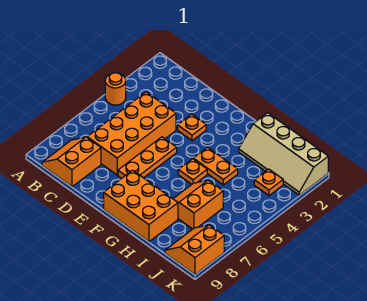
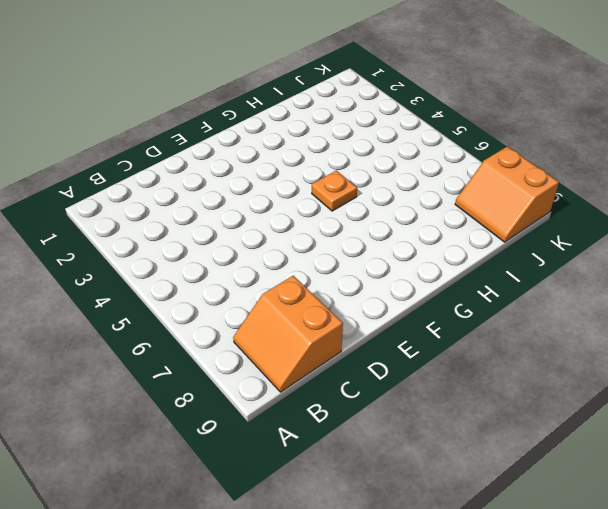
none -> orange 1x1 round brick [105,73,126,105]
none -> orange 2x4 brick [87,92,176,175]
none -> orange 1x1 plate [178,114,206,141]

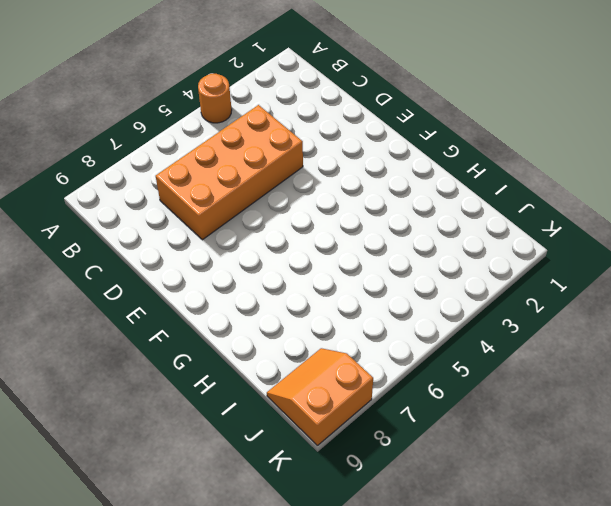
none -> orange 2x2 slope [42,137,101,187]
none -> orange 1x1 plate [178,114,206,141]
none -> orange 1x3 plate [118,137,177,178]

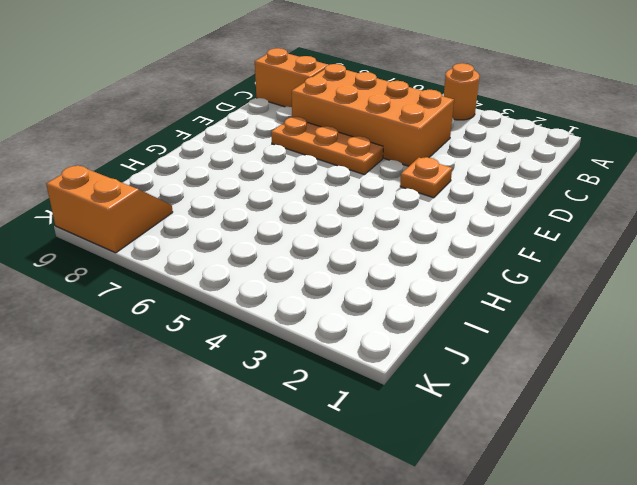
none -> orange 2x3 brick [104,170,178,242]
none -> orange 1x2 plate [193,148,238,185]
none -> orange 1x1 plate [178,159,207,184]

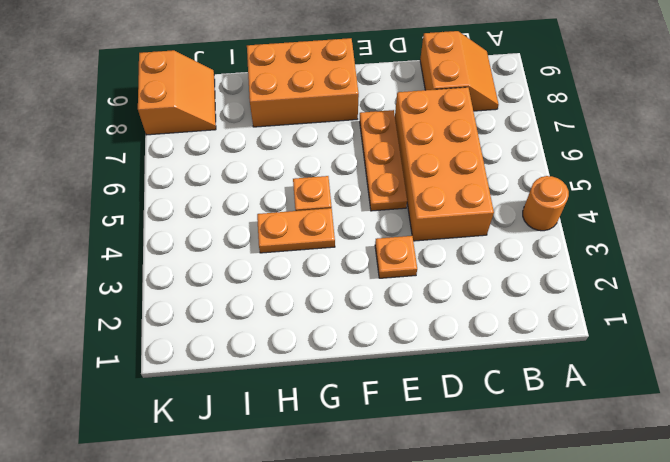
none -> tan 2x4 slope [239,113,328,195]
none -> orange 2x2 slope [173,180,223,229]
none -> orange 1x1 plate [254,169,283,195]

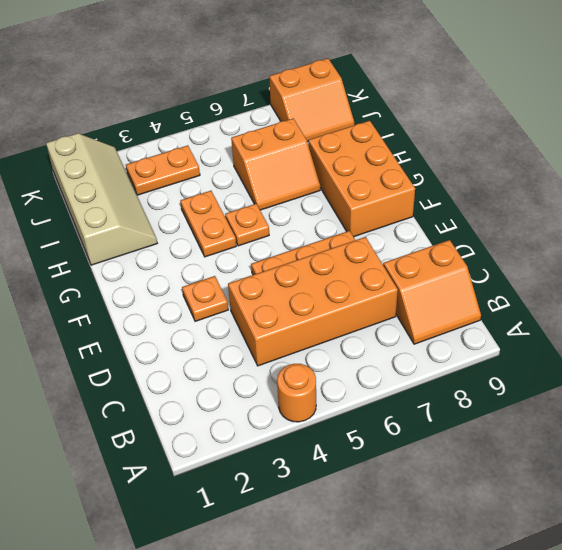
orange 1x2 plate [126,145,200,195] -> orange 1x1 plate [254,169,283,195]

